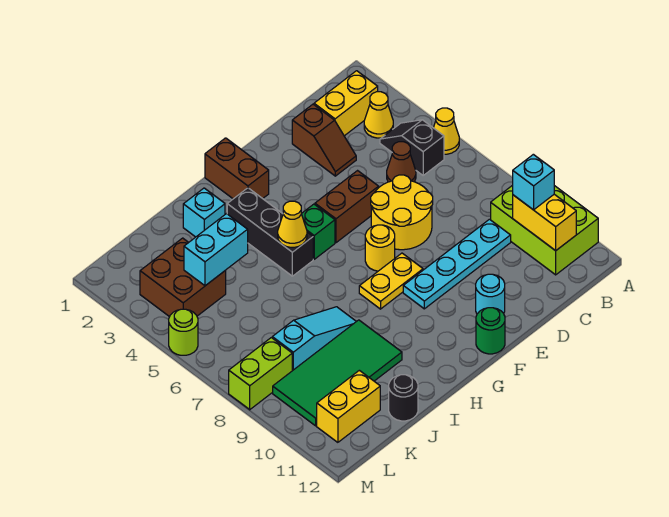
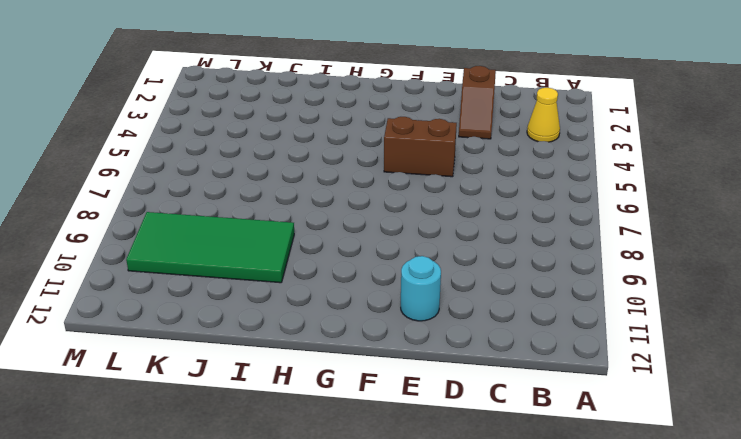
none -> yellow 1x1 cone [434,108,459,154]
none -> lime 2x3 brick [491,185,598,275]
none -> yellow 1x2 brick [314,71,378,136]

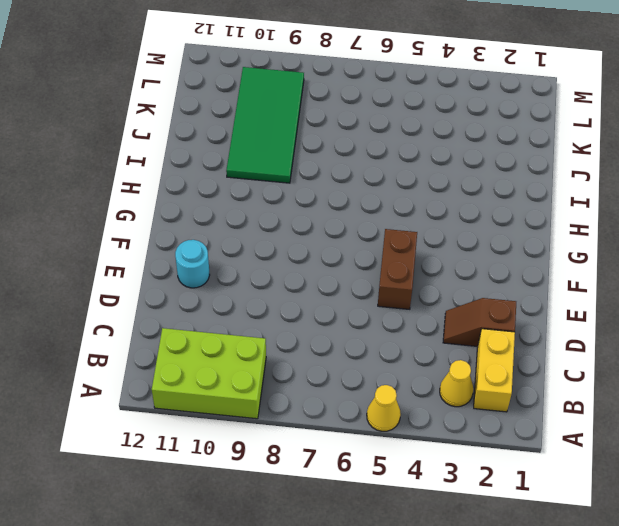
none -> black 1x2 slope [380,120,444,175]
none -> brown 1x1 cone [387,142,416,182]
none -> cyan 1x4 plate [403,219,511,309]

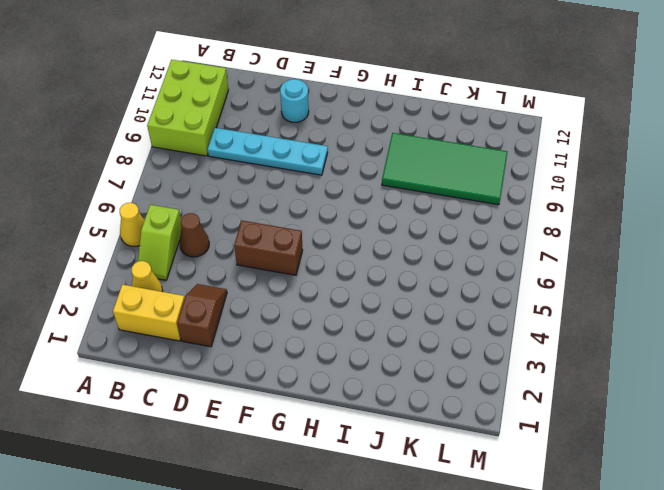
lime 1x2 slope [138,205,182,280] -> black 1x2 slope [380,120,444,175]
none -> yellow 2x2 round brick [371,175,433,250]
none -> yellow 1x1 round brick [365,225,395,271]
none -> yellow 1x2 plate [359,253,423,309]

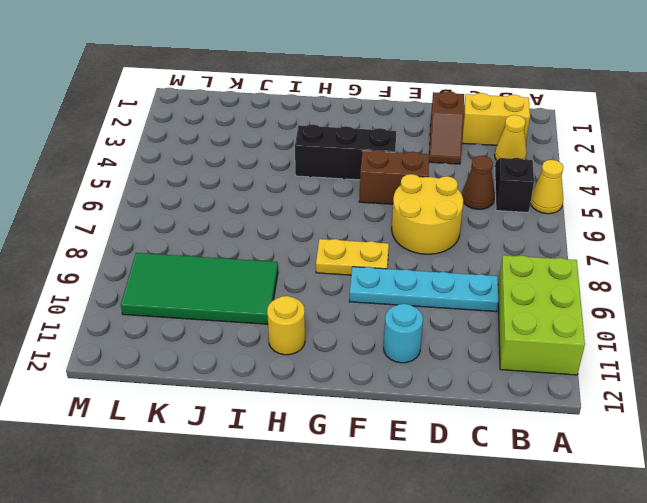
black 1x3 brick [295,124,396,180] -> black 1x3 brick turned to [227,188,313,276]
yellow 1x1 round brick [267,296,305,355] -> yellow 1x1 round brick moved to [365,225,395,271]
none -> green 1x1 round brick [476,308,505,354]
none -> brown 1x2 brick [205,138,269,199]
none -> green 1x1 brick [302,204,335,259]

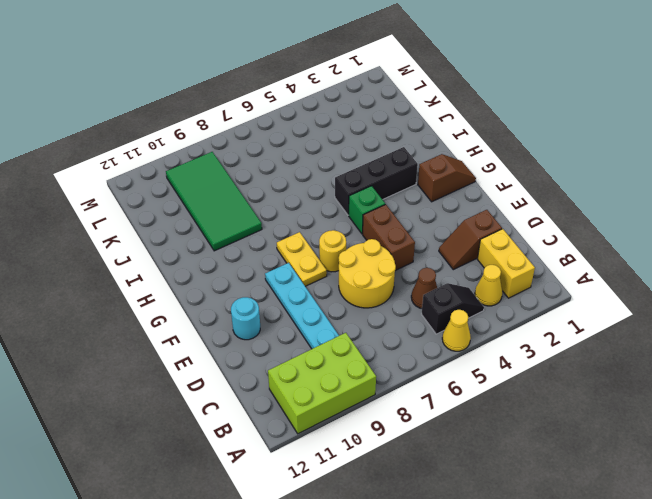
brown 1x2 slope [418,154,476,202] -> brown 1x2 brick [205,138,269,199]
none -> green 1x1 round brick [476,308,505,354]
none -> cyan 1x1 brick [183,188,225,237]
none -> cyan 1x3 slope [272,307,356,371]

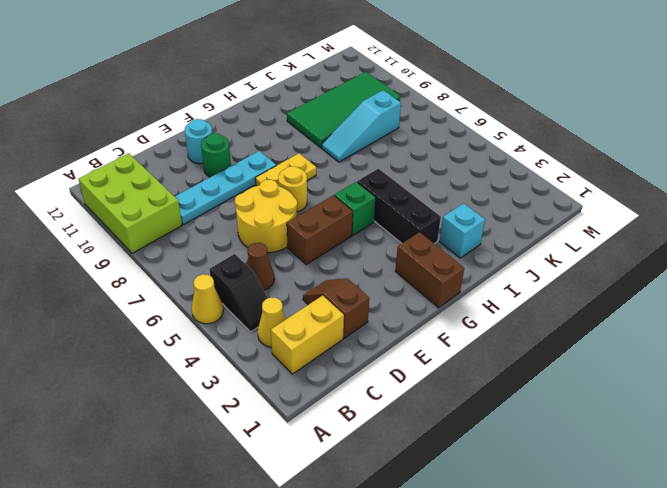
green 1x1 round brick [201,134,231,177] -> green 1x1 round brick moved to [476,308,505,354]
none -> black 1x1 round brick [389,375,418,421]
none -> brown 2x2 brick [140,238,226,317]
none -> yellow 1x2 brick [317,370,380,442]

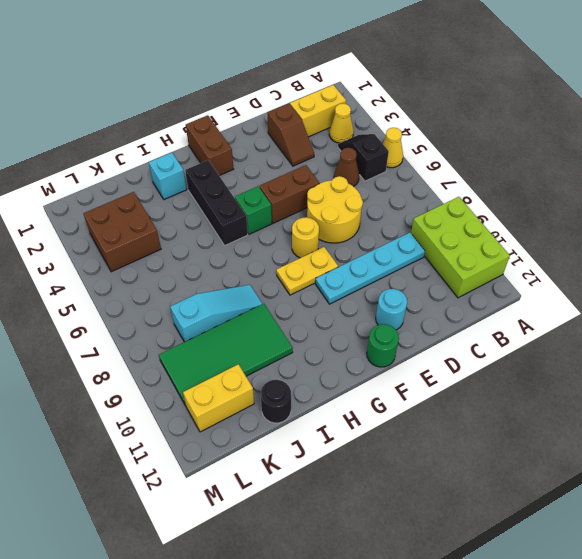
none -> lime 1x2 brick [229,338,292,410]
none -> lime 1x1 round brick [169,309,198,355]
none -> yellow 1x2 brick [513,194,576,251]

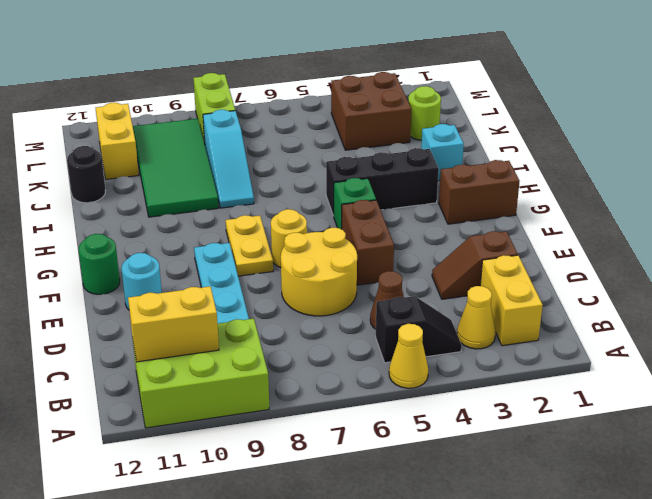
lime 1x1 round brick [408,86,441,140] -> lime 1x1 round brick moved to [169,309,198,355]
none -> yellow 1x1 cone [278,201,307,247]
none -> cyan 1x2 brick [184,214,248,286]
none -> cyan 1x1 brick [513,154,554,210]

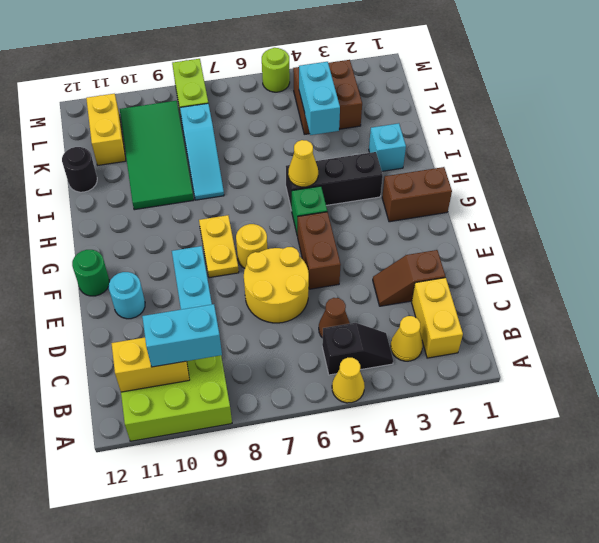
cyan 1x2 brick [142,304,222,367] -> cyan 1x1 brick [513,154,554,210]

